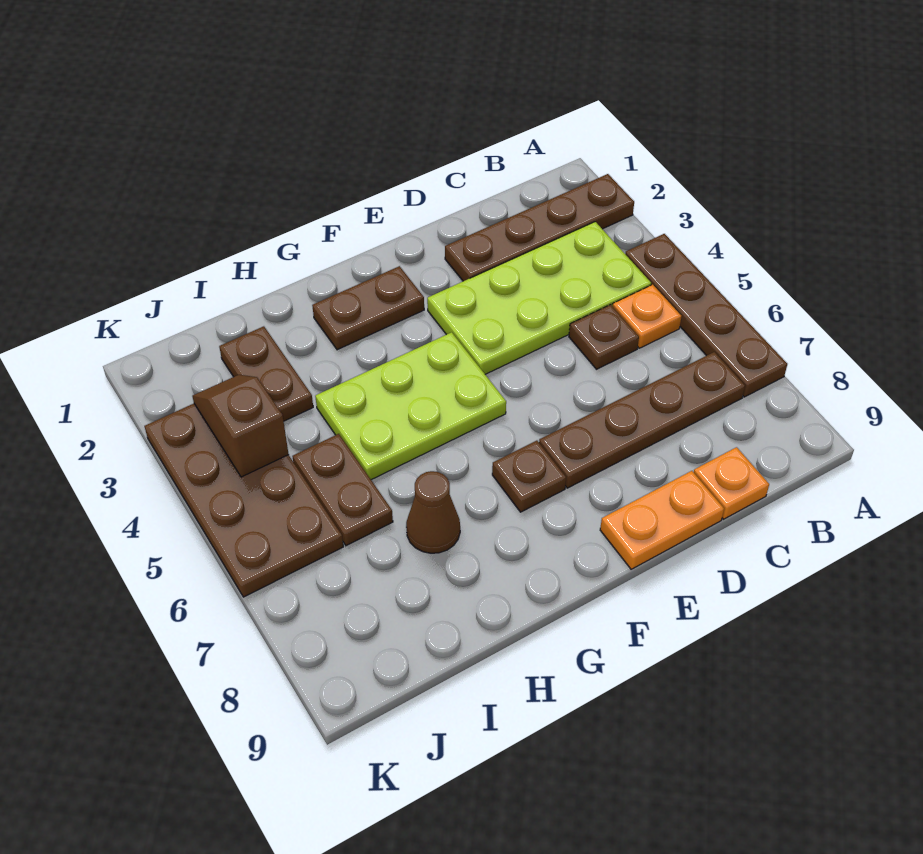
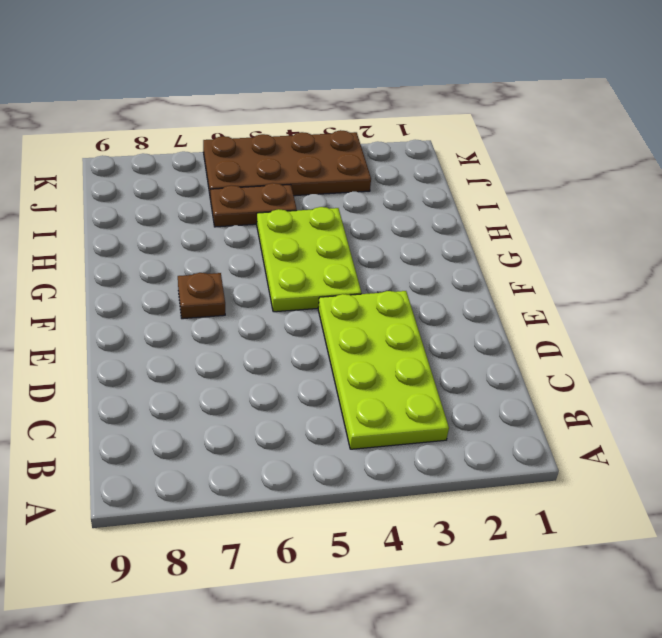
none -> brown 1x4 plate [445,174,634,281]
none -> brown 1x4 plate [625,234,787,397]
none -> orange 1x1 plate [613,285,682,348]

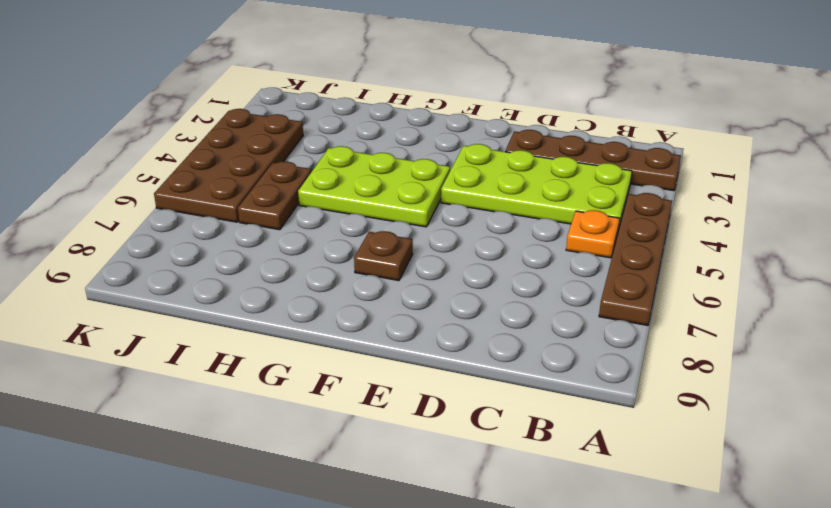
none -> brown 1x4 plate [539,352,745,488]
none -> brown 1x1 plate [569,305,639,369]
none -> orange 1x1 plate [694,447,769,519]

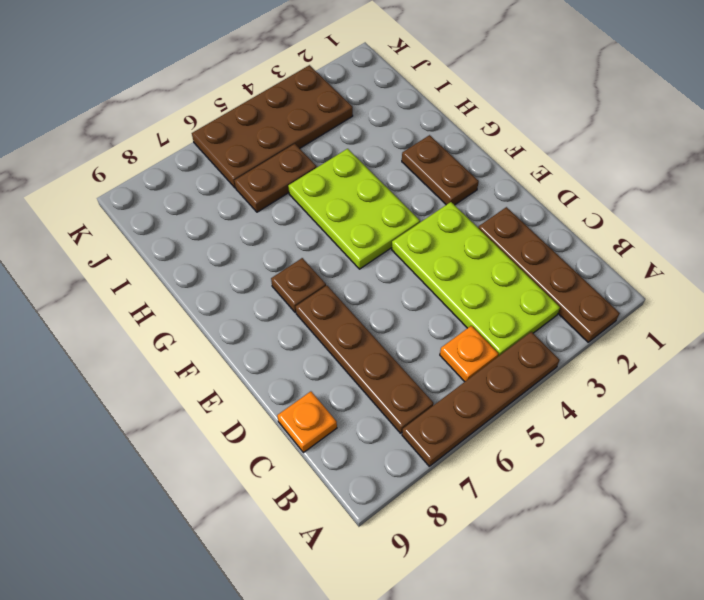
none -> brown 1x1 plate [569,305,639,369]
none -> orange 1x2 plate [600,471,724,569]
none -> brown 1x1 cone [406,471,460,553]

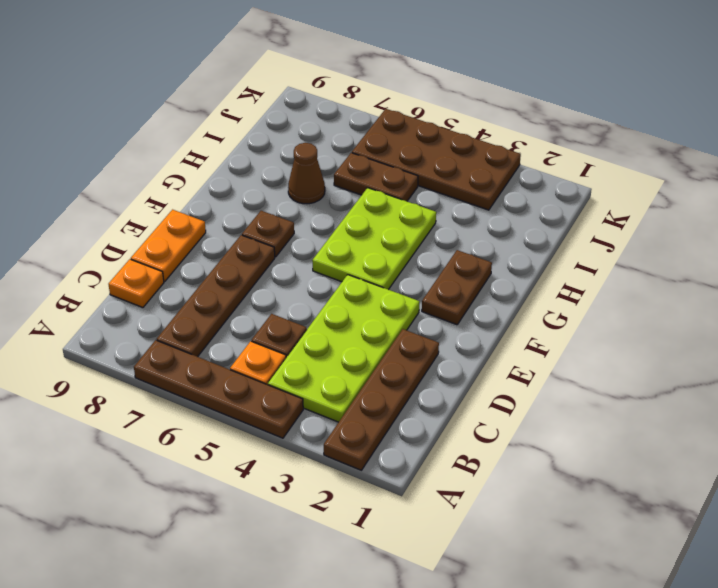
none -> brown 1x2 plate [219,326,313,421]
none -> brown 1x2 slope [192,375,289,477]

